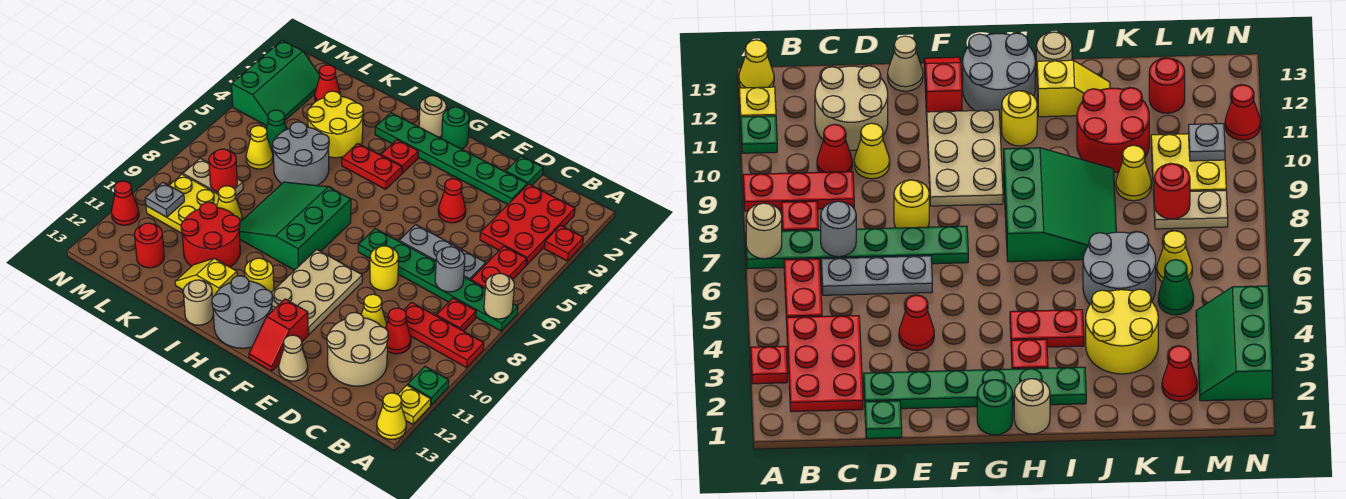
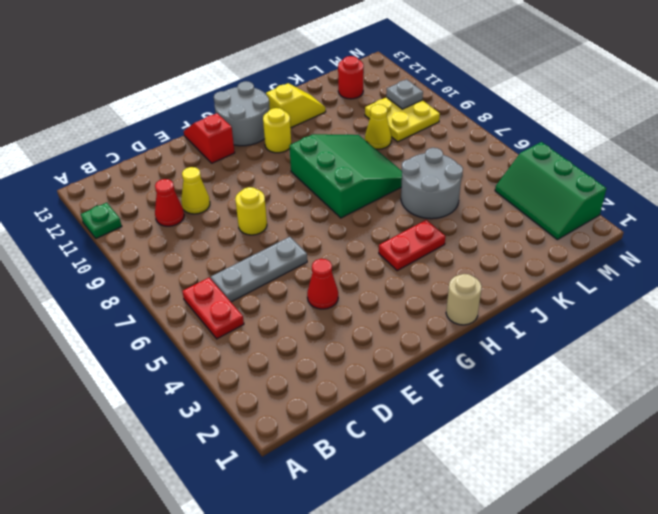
none -> red 1x1 plate [544,225,583,261]
none -> green 1x6 plate [358,229,518,331]
none -> red 1x3 plate [404,302,484,368]
none -> yellow 1x1 plate [398,385,431,424]

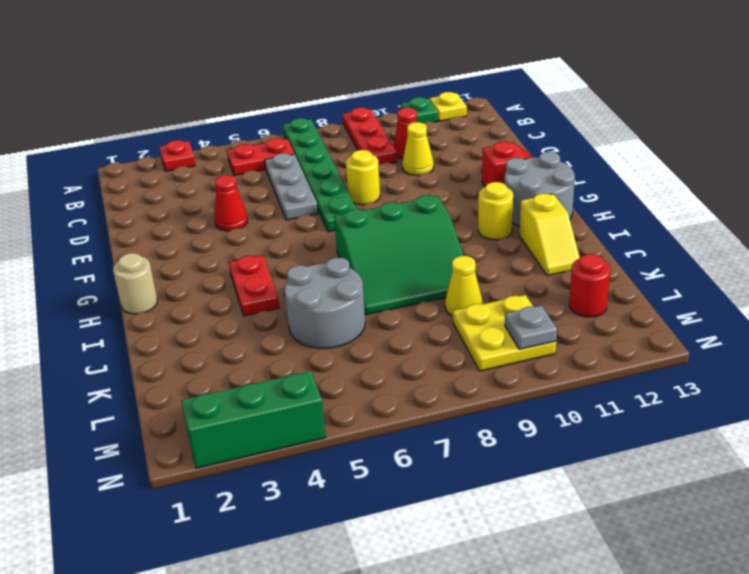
none -> yellow 1x1 cone [377,393,406,439]
none -> red 2x3 plate [480,184,575,265]
none -> red 1x1 plate [436,298,476,331]
none -> tan 2x2 round brick [327,312,388,386]

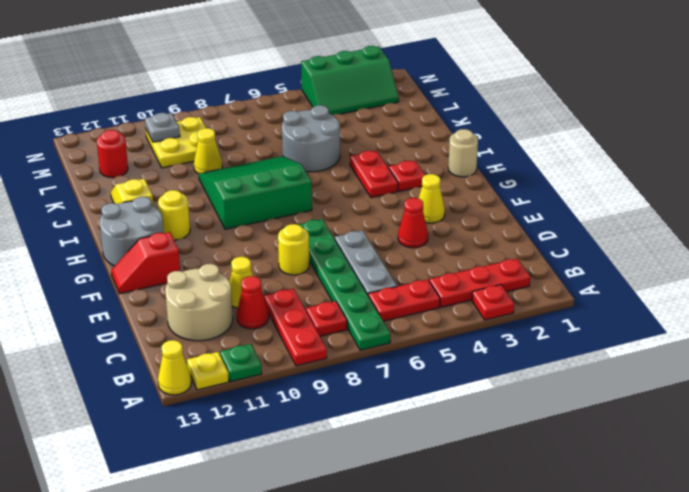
red 1x3 plate [429,259,530,307] -> red 2x3 plate [480,184,575,265]
yellow 1x1 cone [419,174,445,223] -> yellow 1x1 cone moved to [246,126,273,169]
none -> green 1x1 plate [506,156,543,185]
none -> green 1x6 plate [375,113,527,204]
none -> tan 1x1 cone [279,335,308,381]
none -> tan 2x3 plate [271,249,362,334]

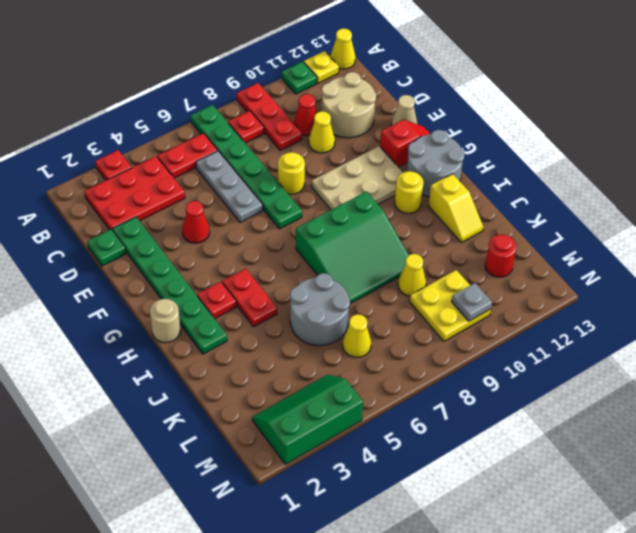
none -> green 1x1 round brick [442,107,469,149]
none -> tan 1x1 round brick [183,280,213,325]
none -> yellow 2x2 round brick [307,91,363,158]
none -> red 2x2 round brick [181,202,240,267]

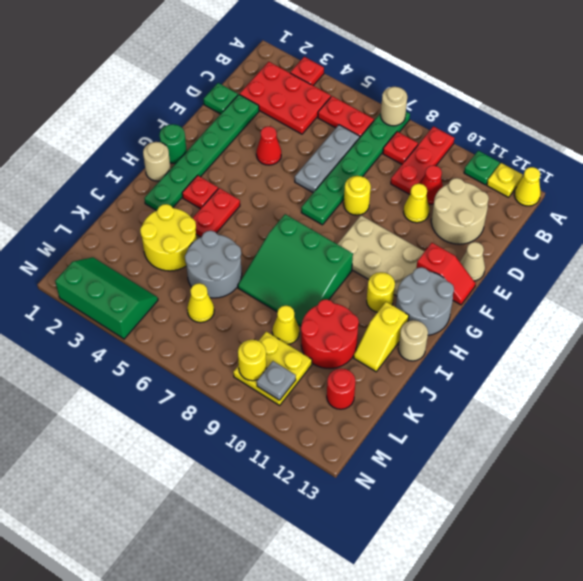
yellow 1x1 round brick [238,340,266,381] -> none
none -> red 1x1 cone [315,65,340,102]
none -> green 1x1 cone [267,110,287,153]
none -> tan 1x2 plate [183,158,243,196]
none -> red 1x1 cone [111,181,139,225]

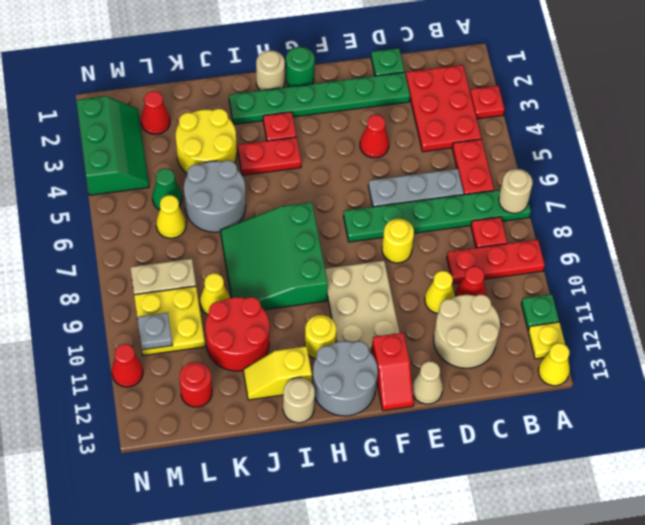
none -> grey 1x1 round brick [435,247,465,292]
none -> red 1x1 round brick [209,149,237,192]

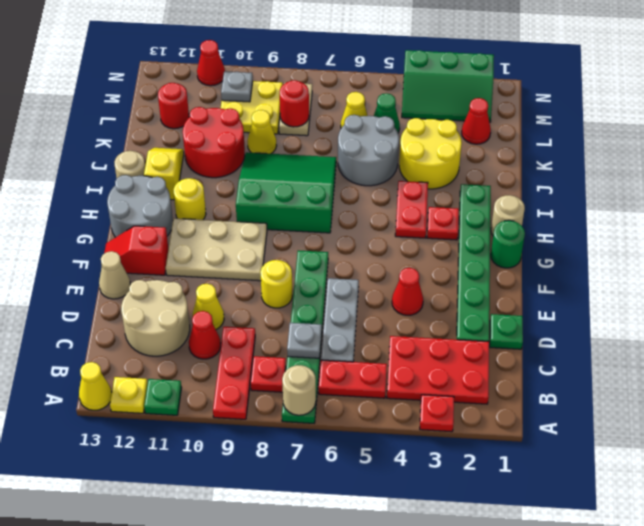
grey 1x1 plate [287,323,322,358] -> grey 1x1 round brick [435,247,465,292]

